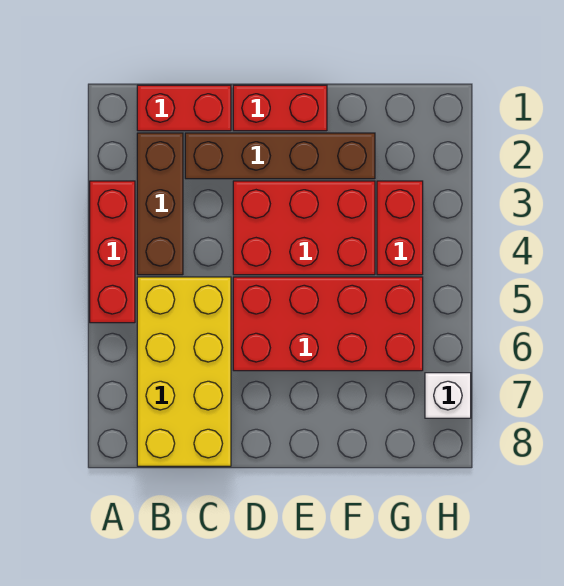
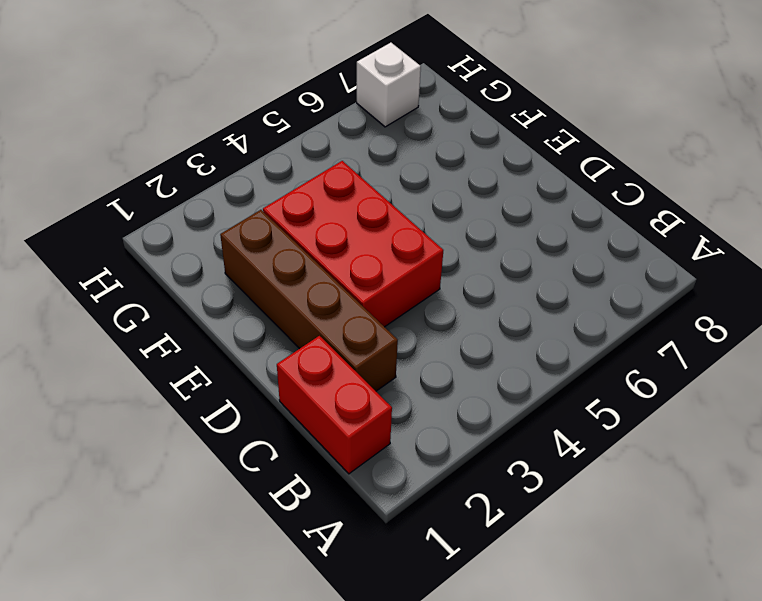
none -> red 1x3 brick [90,181,135,323]
none -> brown 1x3 brick [137,133,183,275]

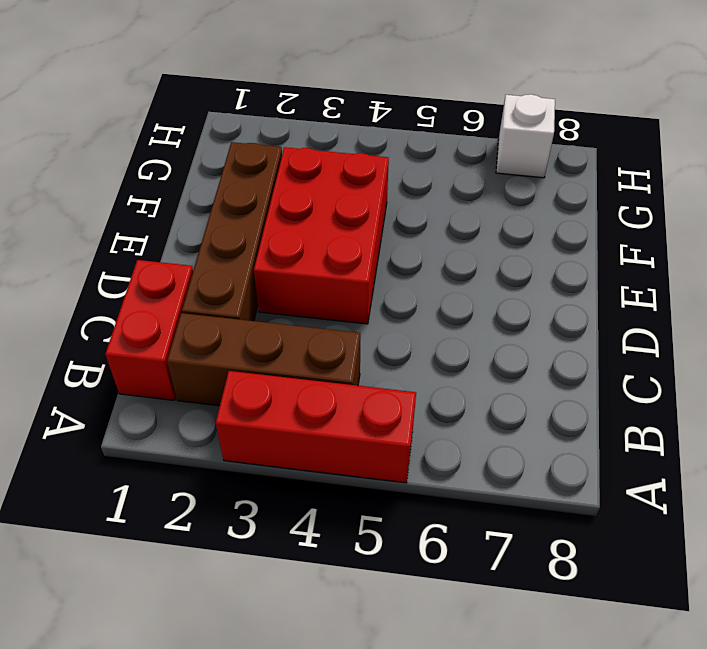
none -> yellow 2x4 brick [137,277,231,466]
none -> red 1x2 brick [233,85,327,131]

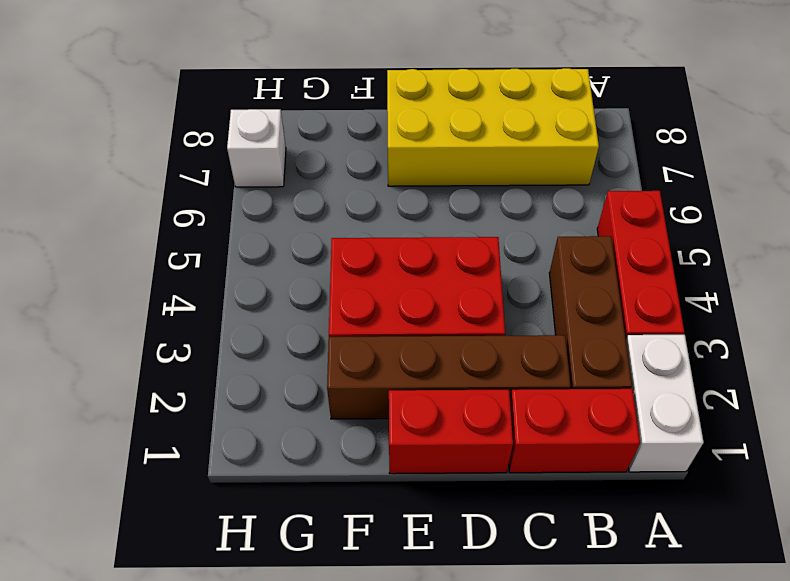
white 1x2 brick [626,335,704,472] -> none
yellow 2x4 brick [387,68,599,186] -> yellow 2x4 brick turned to [137,277,231,466]
none -> red 2x4 brick [233,277,423,371]
none -> red 1x2 brick [377,181,423,275]

